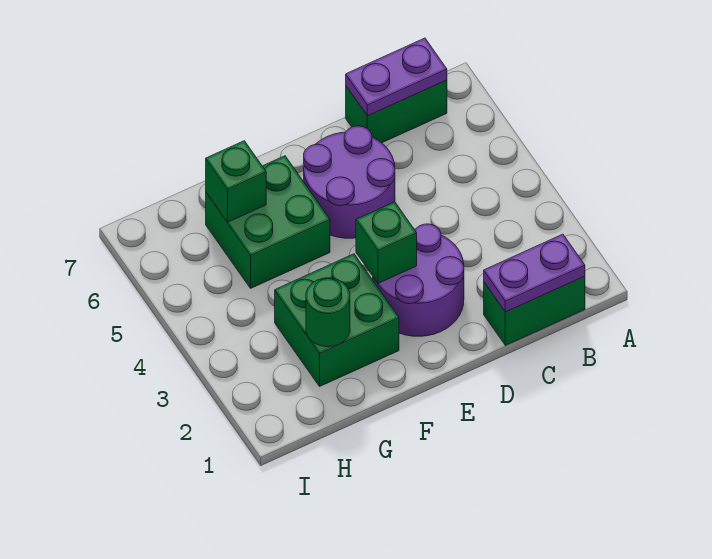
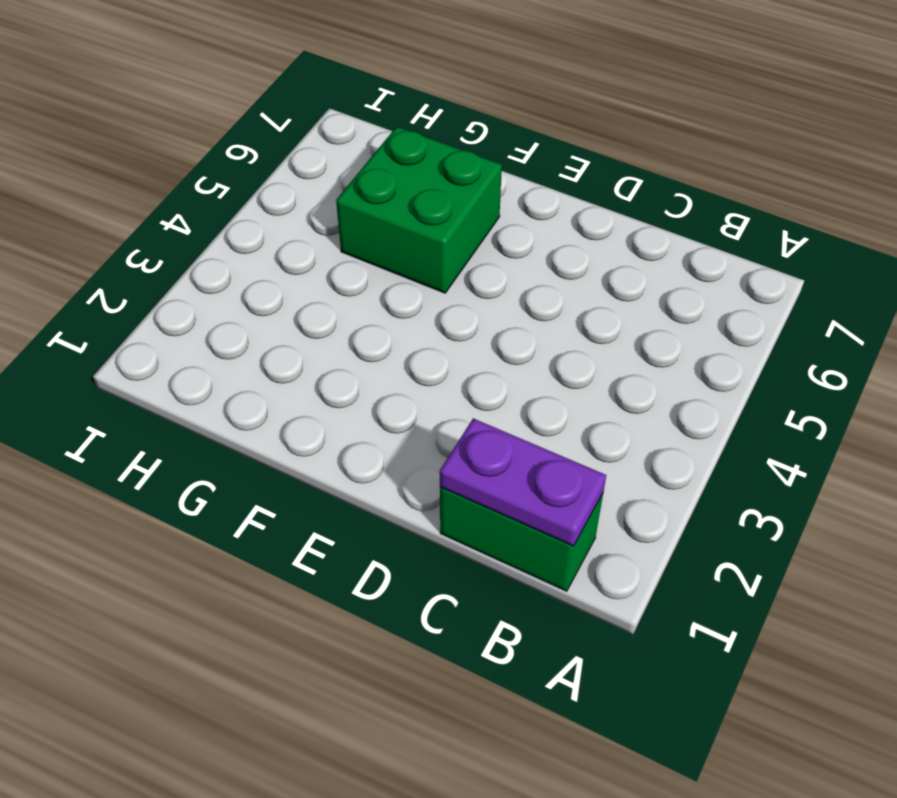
none -> green 1x2 brick [346,80,447,143]
none -> purple 2x2 round brick [373,224,464,336]

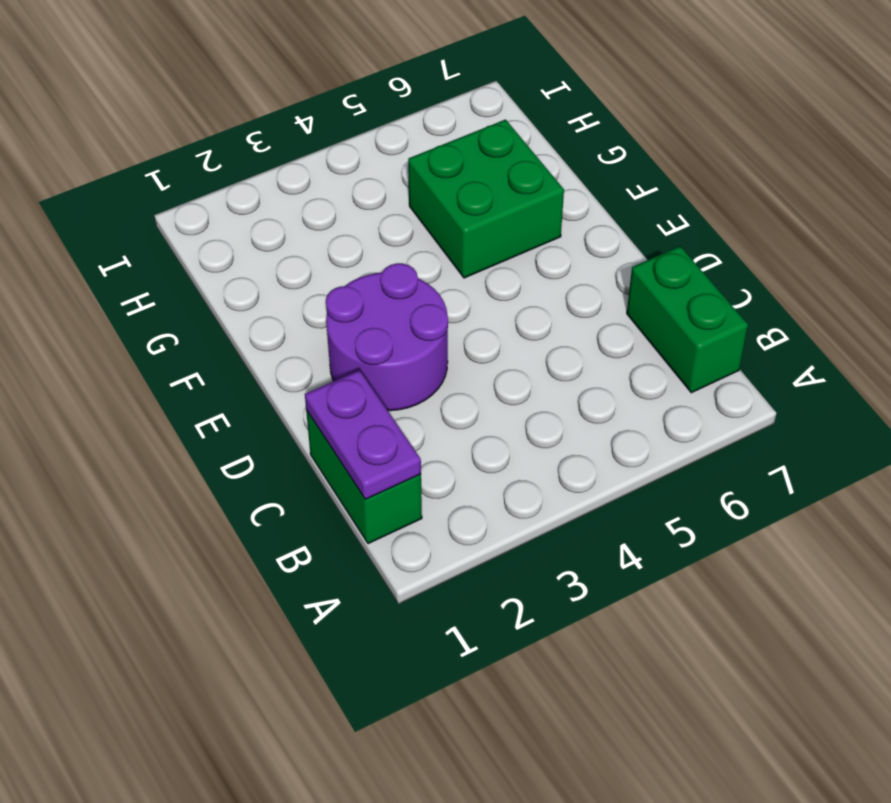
none -> purple 2x2 round brick [304,126,395,238]
none -> green 2x2 brick [275,254,399,386]

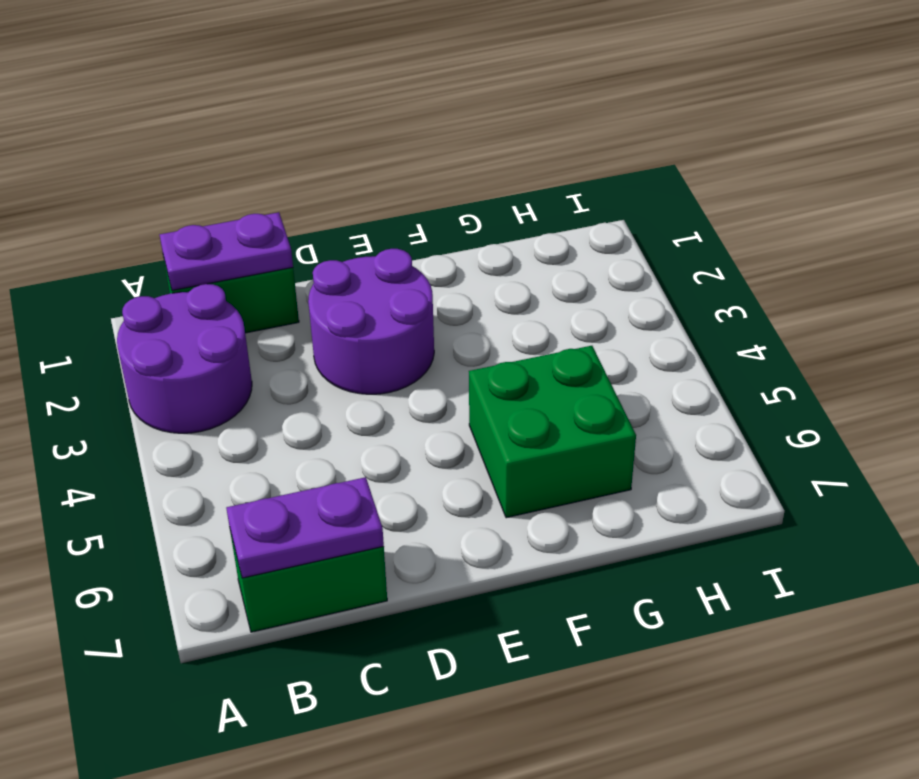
purple 2x2 round brick [117,284,252,433] -> purple 2x2 round brick moved to [304,126,395,238]
none -> green 2x2 brick [275,254,399,386]
none -> green 1x1 brick [356,202,417,283]

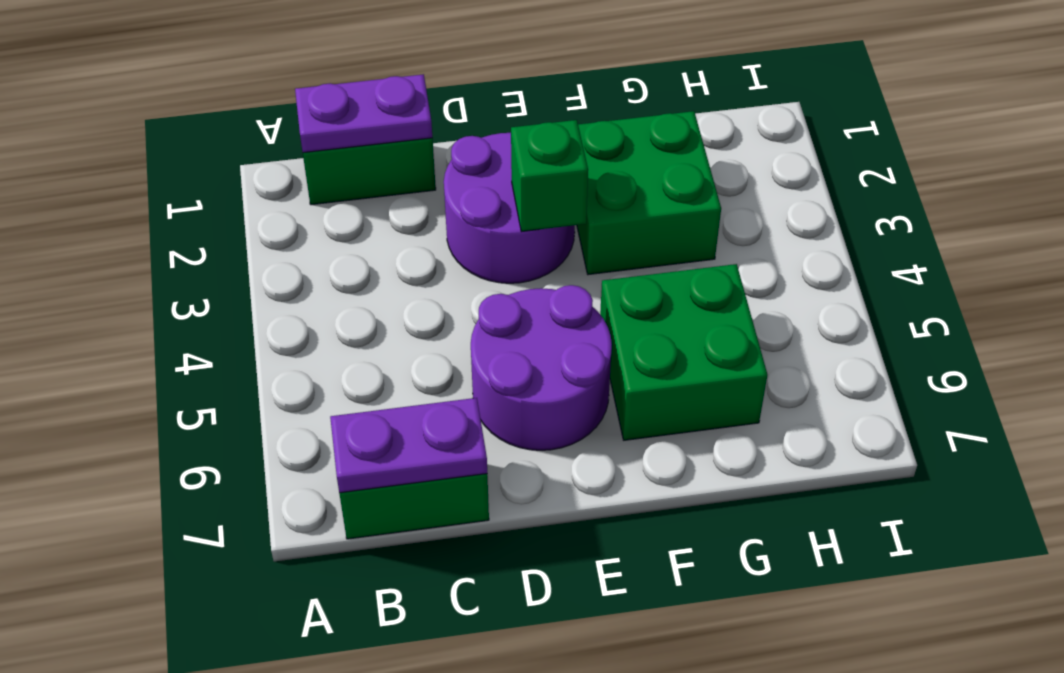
none -> green 1x1 round brick [306,278,350,347]
none -> green 1x1 brick [206,141,266,222]

